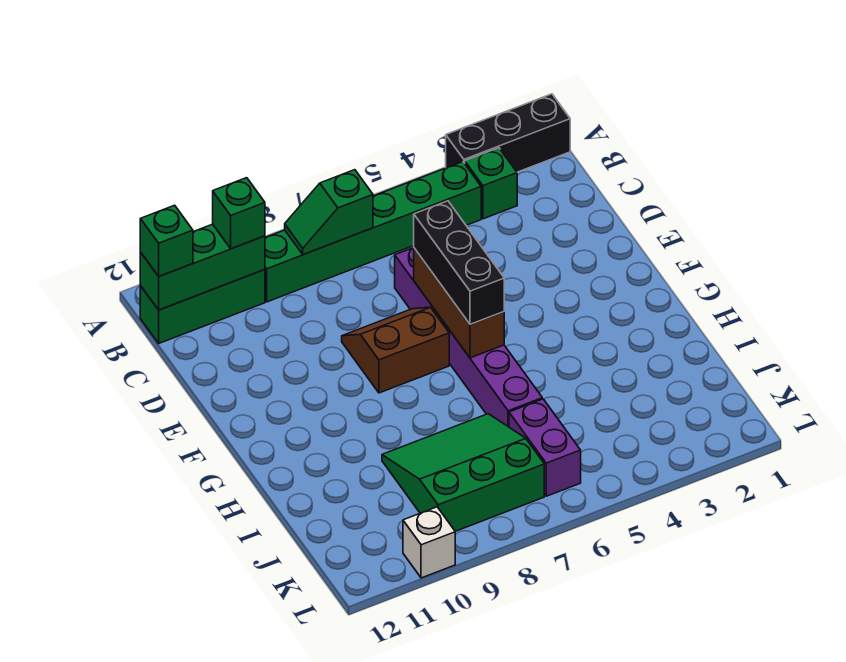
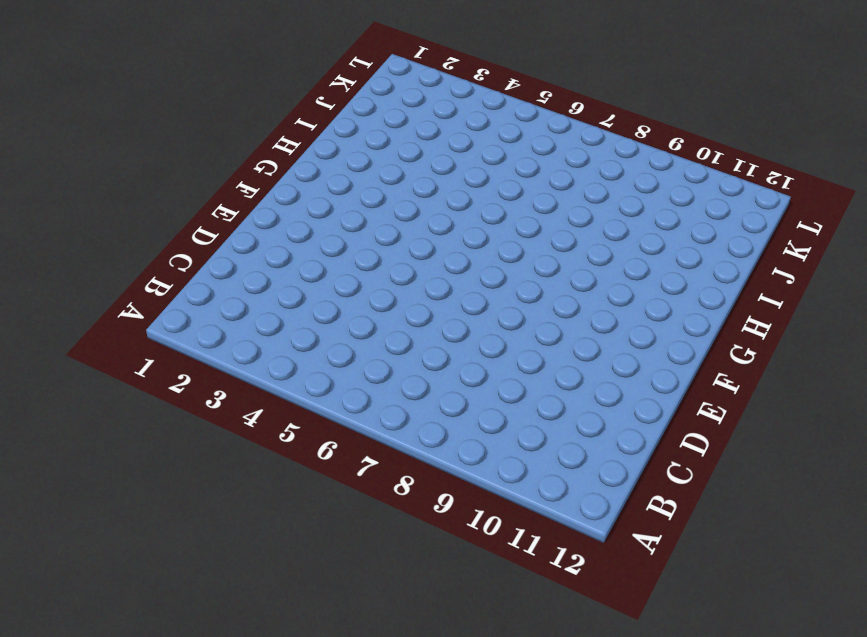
none -> black 1x3 brick [446,94,570,172]
none -> green 1x1 brick [465,148,517,219]
none -> green 1x6 brick [265,162,481,302]

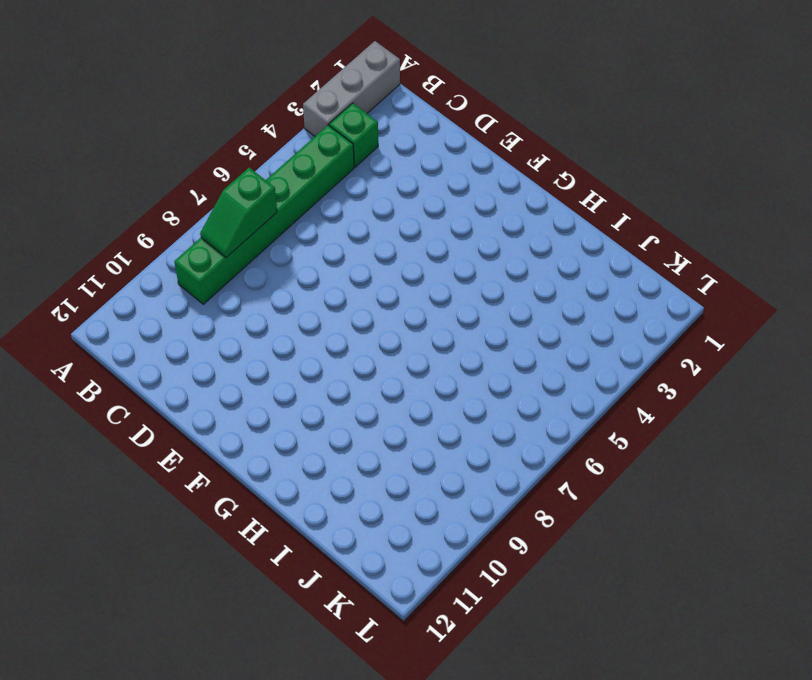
grey 1x3 brick [303,41,400,136] -> black 1x3 brick [446,94,570,172]
none -> green 1x3 brick [140,270,265,343]
none -> purple 1x6 brick [395,248,542,427]
none -> brown 2x2 slope [342,307,449,393]

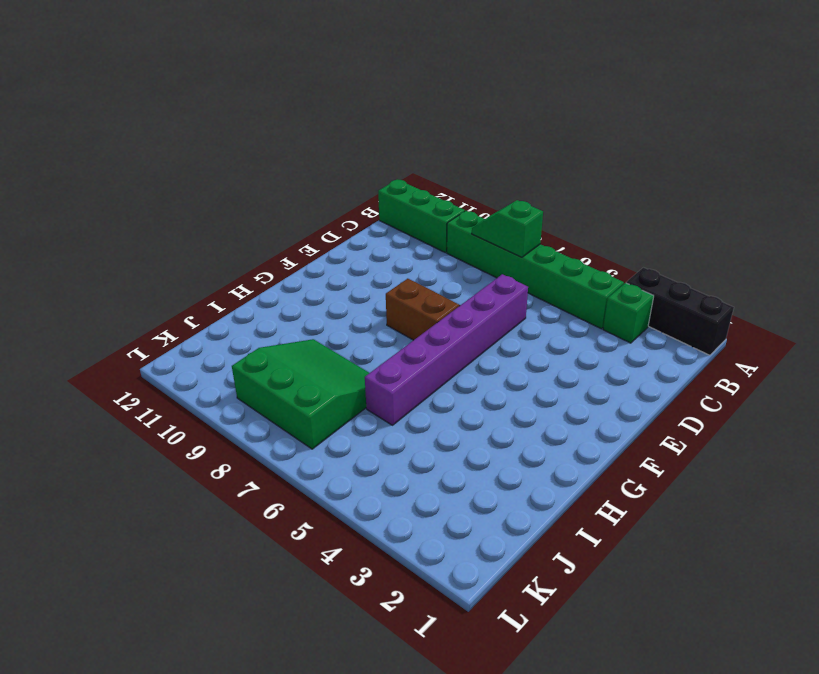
none -> purple 1x2 brick [509,399,581,496]
none -> white 1x1 brick [403,507,455,578]
none -> green 1x3 brick [140,224,265,310]

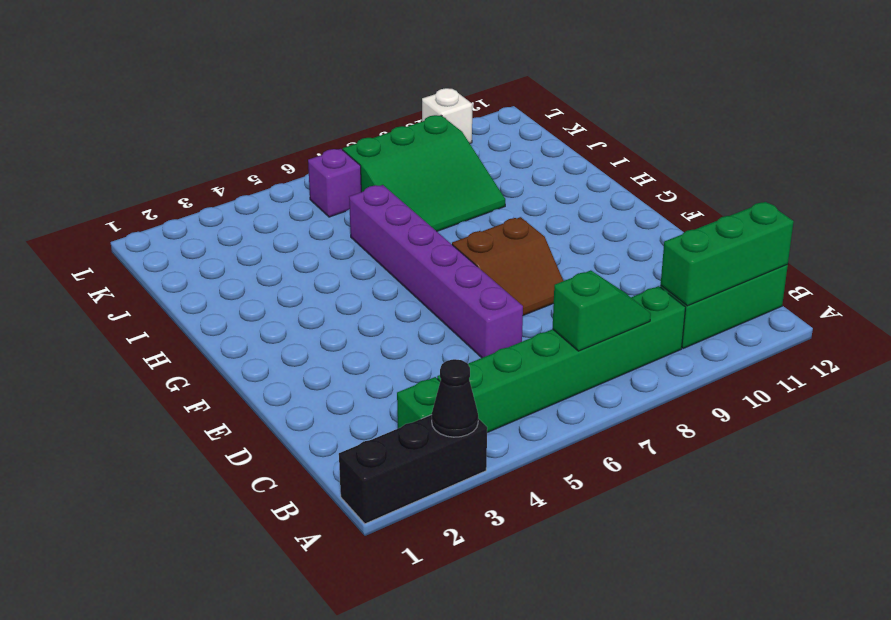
black 1x1 cone [432,359,478,437] -> none
purple 1x1 brick [308,149,361,217] -> purple 1x2 brick [509,399,581,496]
none -> brown 1x3 brick [414,248,504,358]
none -> green 1x1 brick [213,178,265,249]
none -> green 1x1 brick [140,205,193,276]

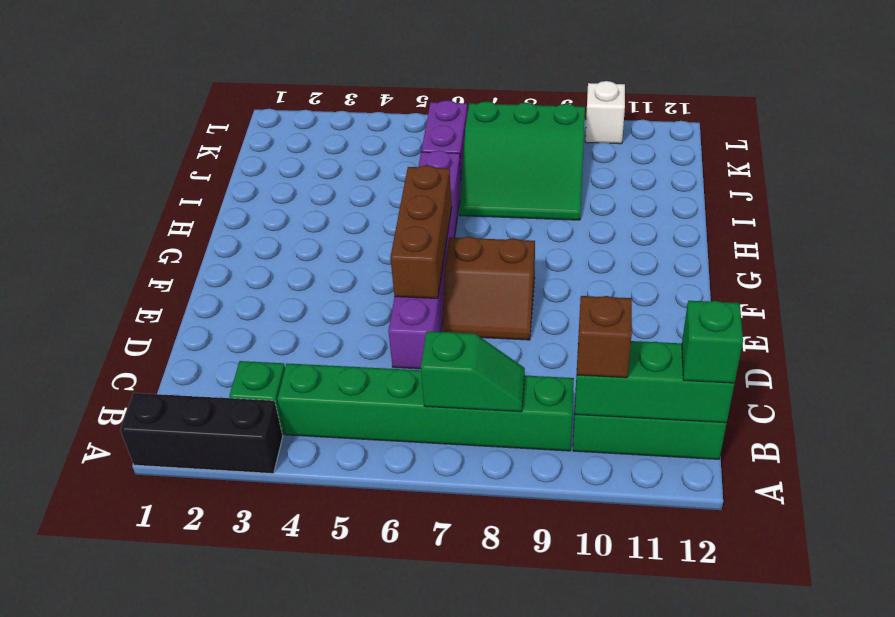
brown 1x1 brick [577,296,632,378] -> green 1x1 brick [213,178,265,249]
none -> black 1x3 brick [414,201,504,324]

